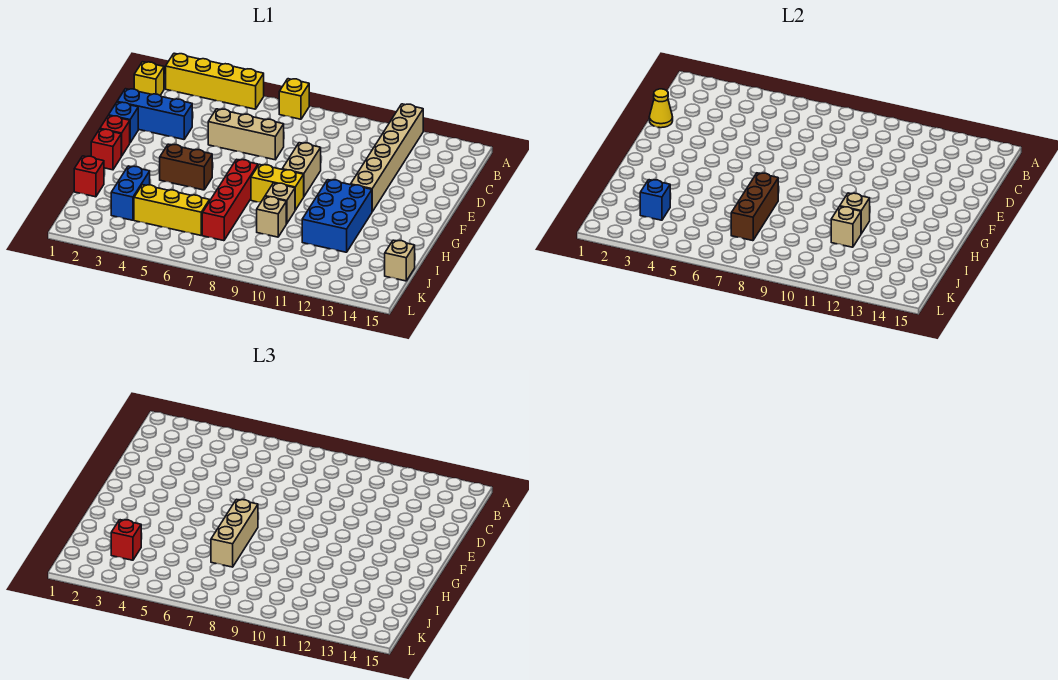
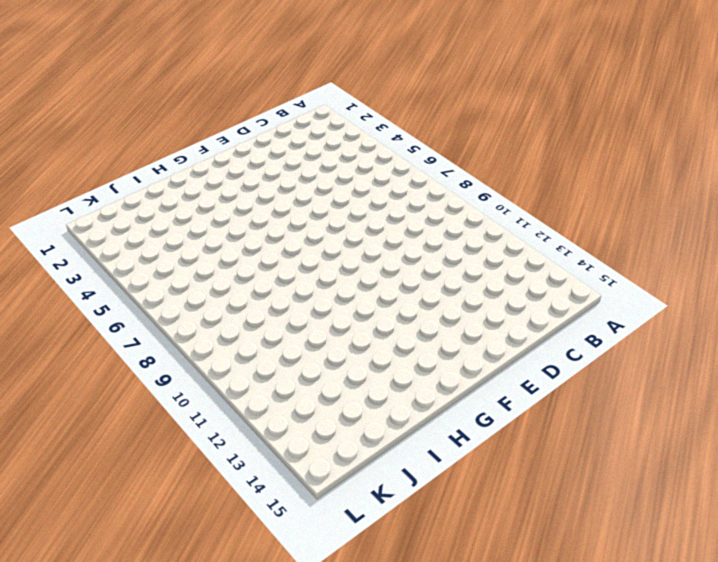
none -> yellow 1x4 brick [166,53,264,109]
none -> yellow 1x1 brick [279,79,309,119]
none -> tan 1x6 brick [351,104,423,212]

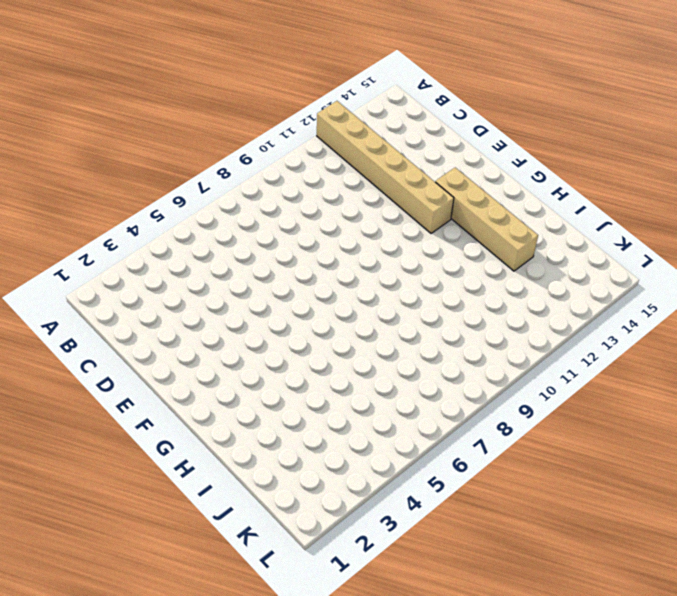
tan 1x4 brick [435,168,538,271] -> none
none -> yellow 1x4 brick [166,53,264,109]
none -> yellow 1x1 brick [279,79,309,119]
none -> yellow 1x1 brick [134,62,164,95]

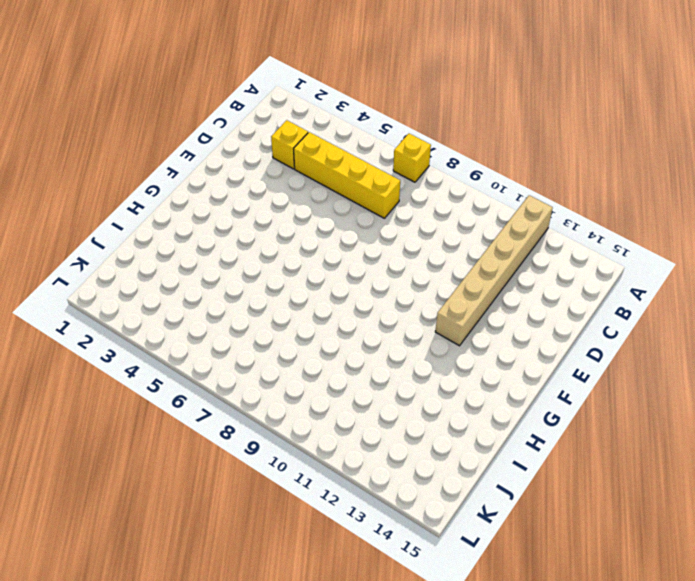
yellow 1x1 brick [271,120,308,169] -> yellow 1x1 brick moved to [134,62,164,95]
yellow 1x4 brick [294,132,400,218] -> yellow 1x4 brick moved to [166,53,264,109]
none -> blue 1x3 brick [117,89,192,139]
none -> tan 1x3 brick [208,109,284,160]
none -> blue 1x1 brick [109,102,138,142]

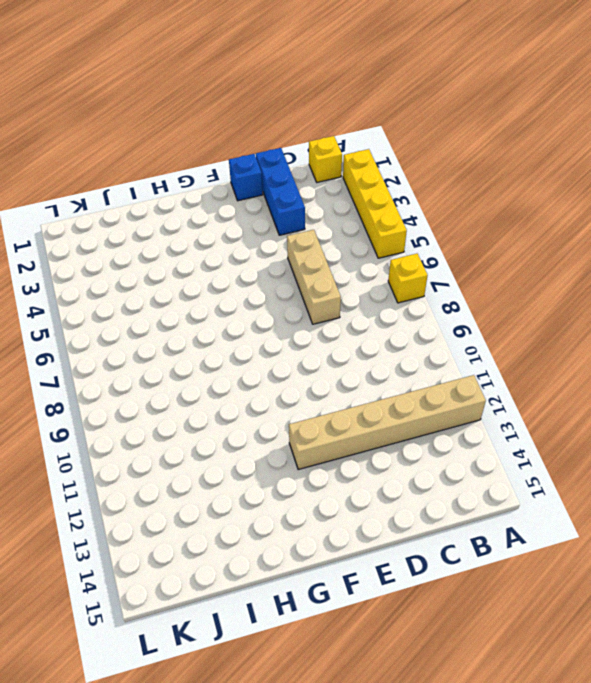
none -> tan 1x2 brick [282,143,321,196]
none -> red 1x1 brick [100,116,130,156]
none -> red 1x1 brick [91,129,121,170]

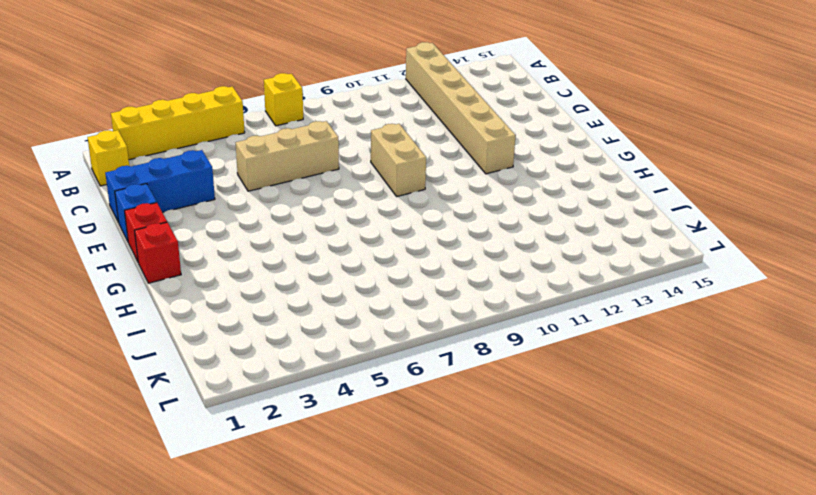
none -> brown 1x2 brick [160,144,212,190]
none -> red 1x4 brick [202,159,258,241]
none -> yellow 1x2 brick [251,164,304,210]

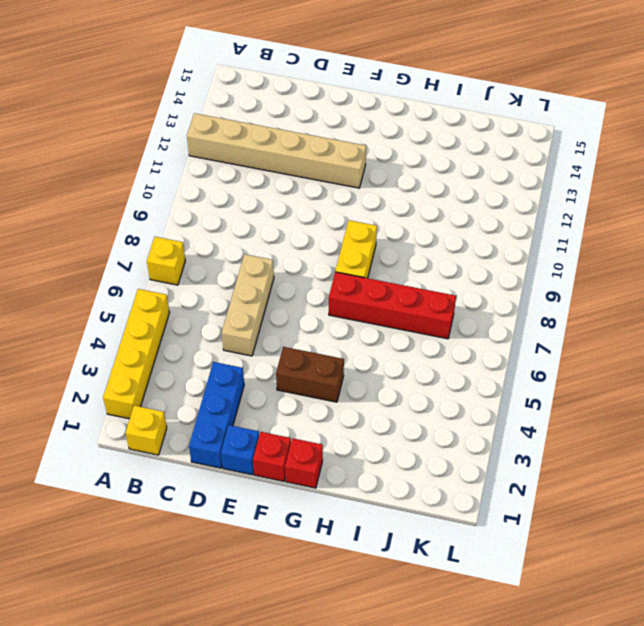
brown 1x2 brick [276,347,344,402] -> brown 1x2 brick turned to [160,144,212,190]
none -> tan 1x2 brick [282,143,321,196]
none -> blue 2x3 brick [302,180,372,252]
none -> tan 1x1 brick [265,183,295,224]

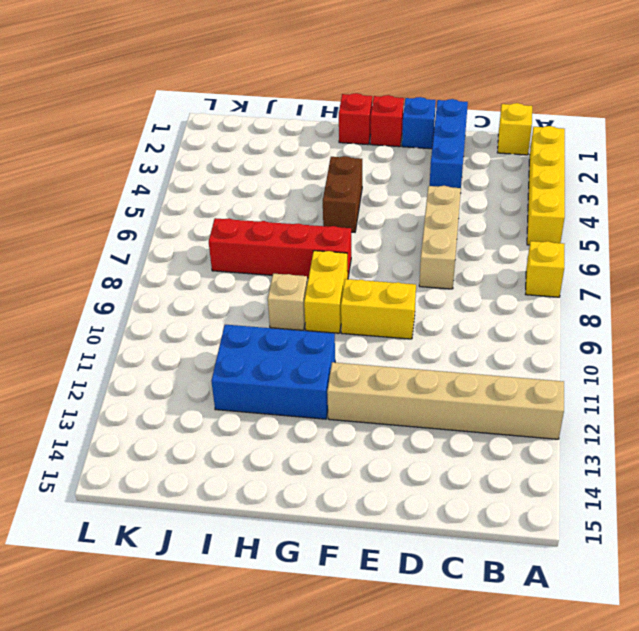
yellow 1x2 brick [341,279,416,339] -> tan 1x2 brick [282,143,321,196]
none -> red 1x1 brick [74,156,104,197]
none -> blue 1x2 brick [111,166,150,220]
none -> tan 1x1 brick [257,197,286,237]

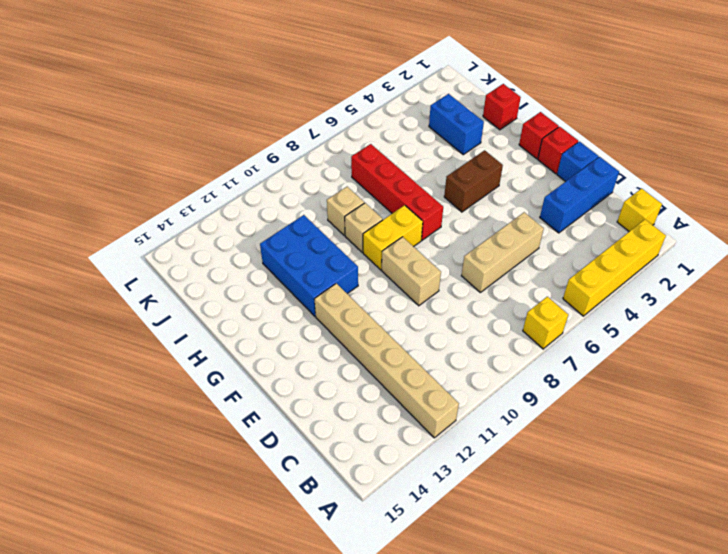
none -> yellow 1x3 brick [134,185,210,235]
none -> tan 1x1 brick [385,240,415,281]
none -> yellow 1x1 cone [649,89,673,128]

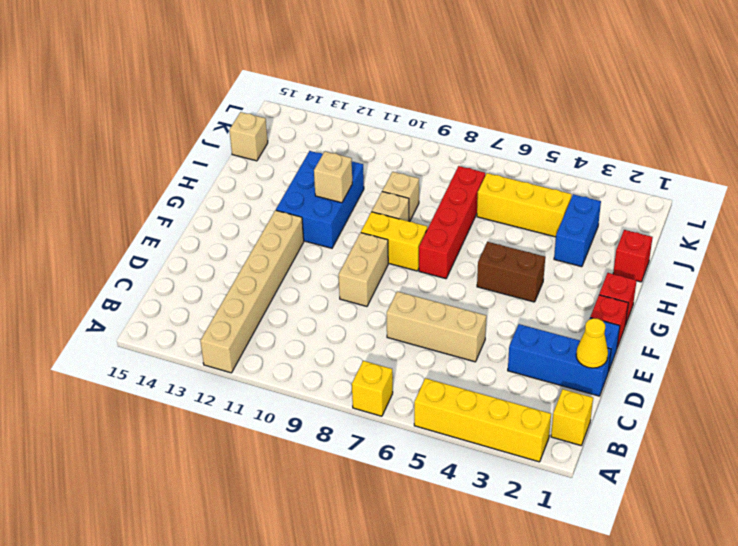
none -> brown 1x3 brick [731,173,778,241]
none -> tan 1x1 brick [831,207,861,247]
none -> blue 1x1 brick [640,180,670,220]

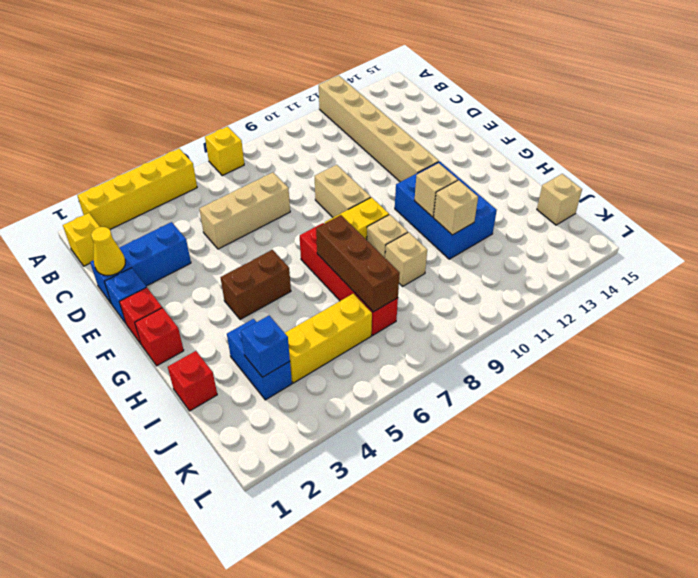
none -> tan 1x3 brick [211,499,258,567]
none -> red 1x1 brick [111,520,141,560]

